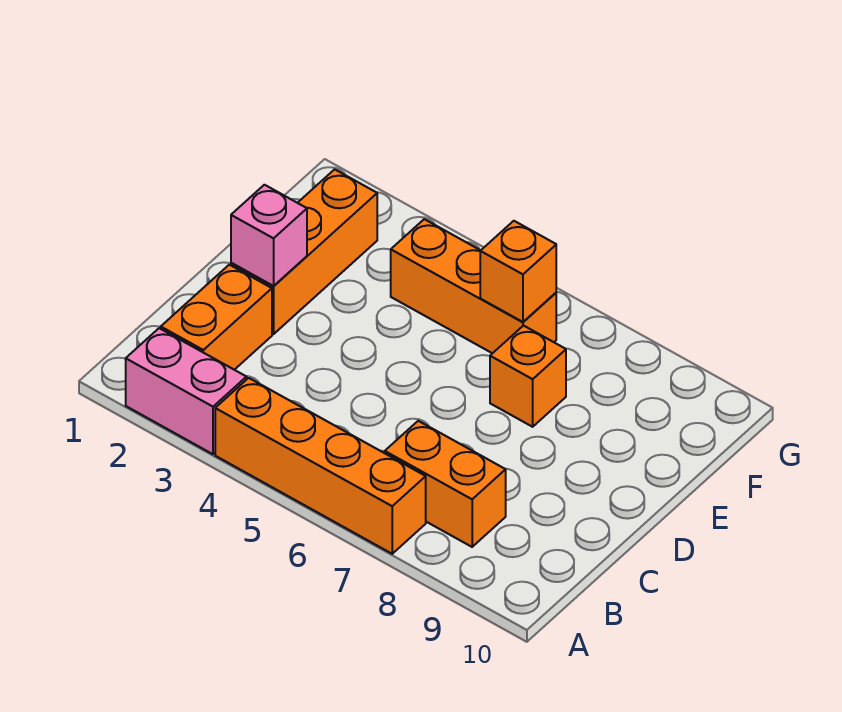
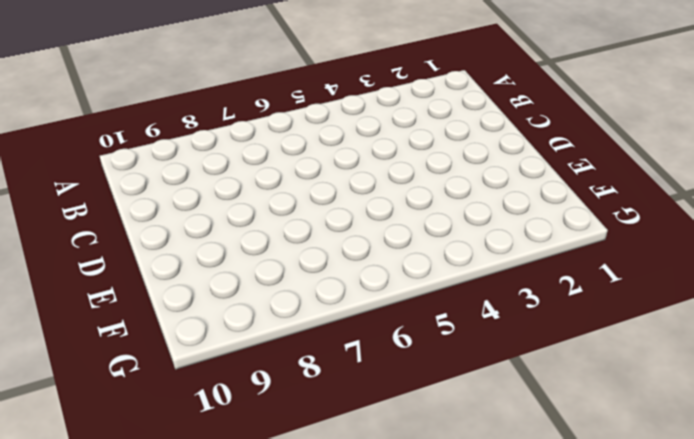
none -> pink 1x2 brick [126,328,247,454]
none -> orange 1x4 brick [215,378,426,554]

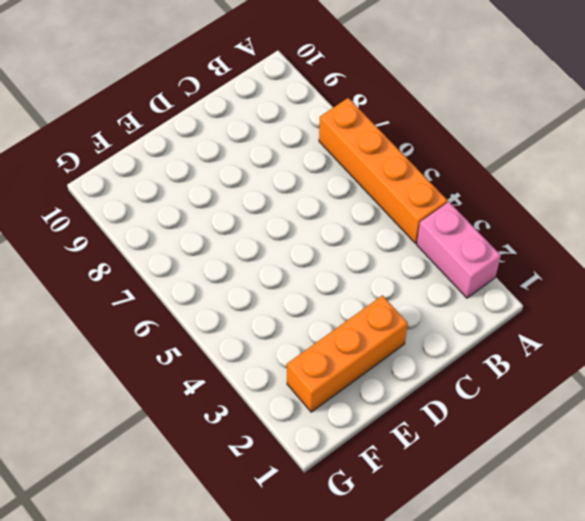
none -> orange 1x2 brick [161,265,272,370]
none -> orange 1x2 brick [385,421,506,547]

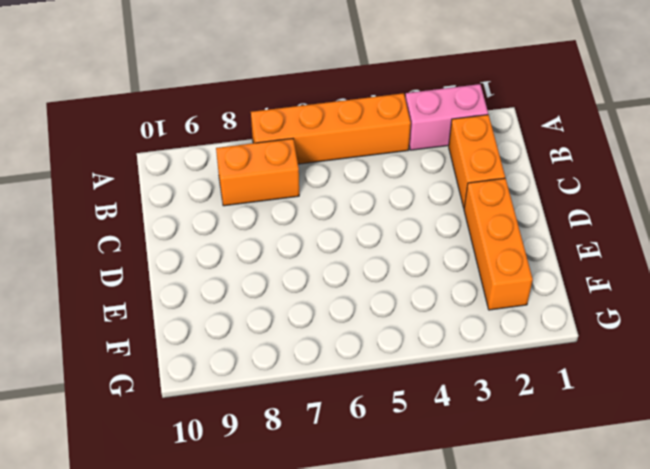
none -> orange 1x1 brick [490,326,566,427]
none -> orange 1x3 brick [391,219,556,353]

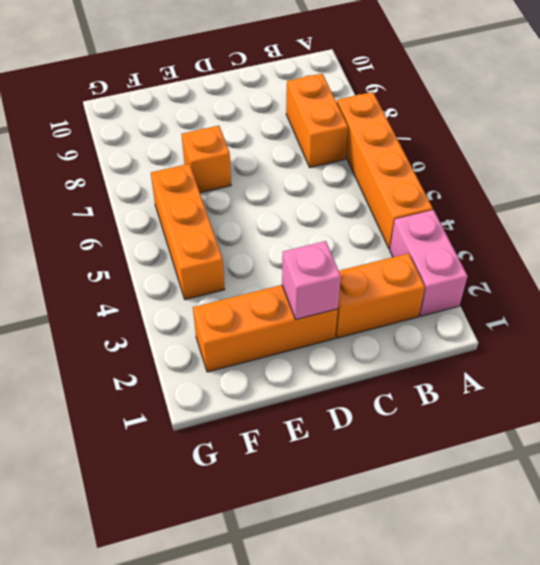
none -> orange 1x1 brick [480,221,556,322]

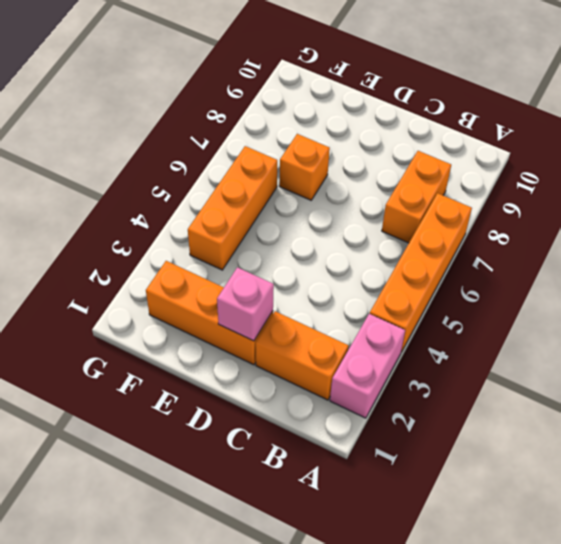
none -> orange 1x1 brick [480,221,556,322]

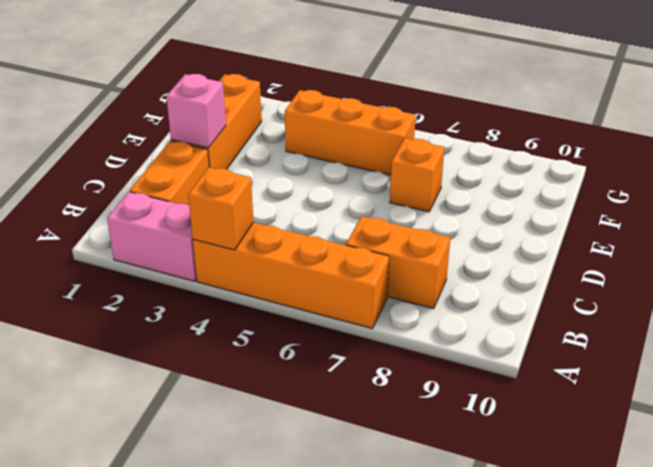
orange 1x1 brick [188,167,253,250] -> orange 1x1 brick moved to [480,221,556,322]

